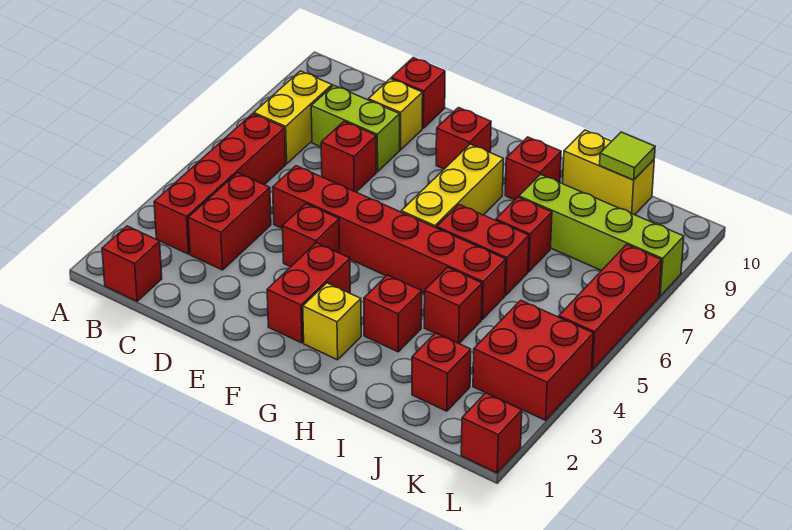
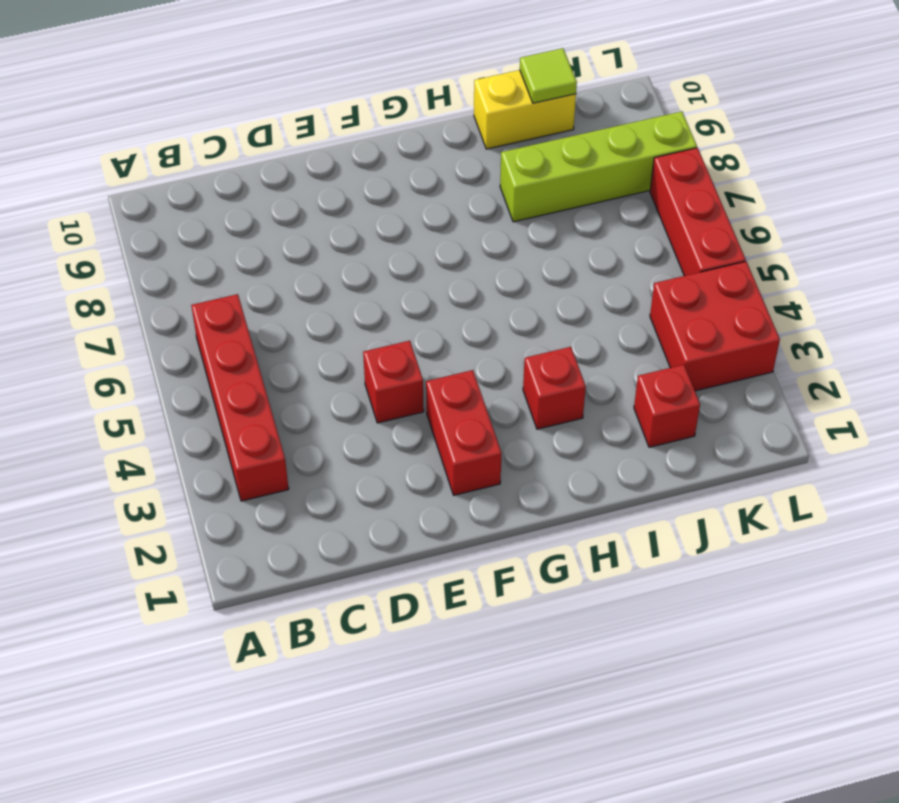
none -> red 1x1 brick [102,226,162,301]
none -> yellow 1x2 brick [254,71,332,164]
none -> red 1x2 brick [188,173,271,270]

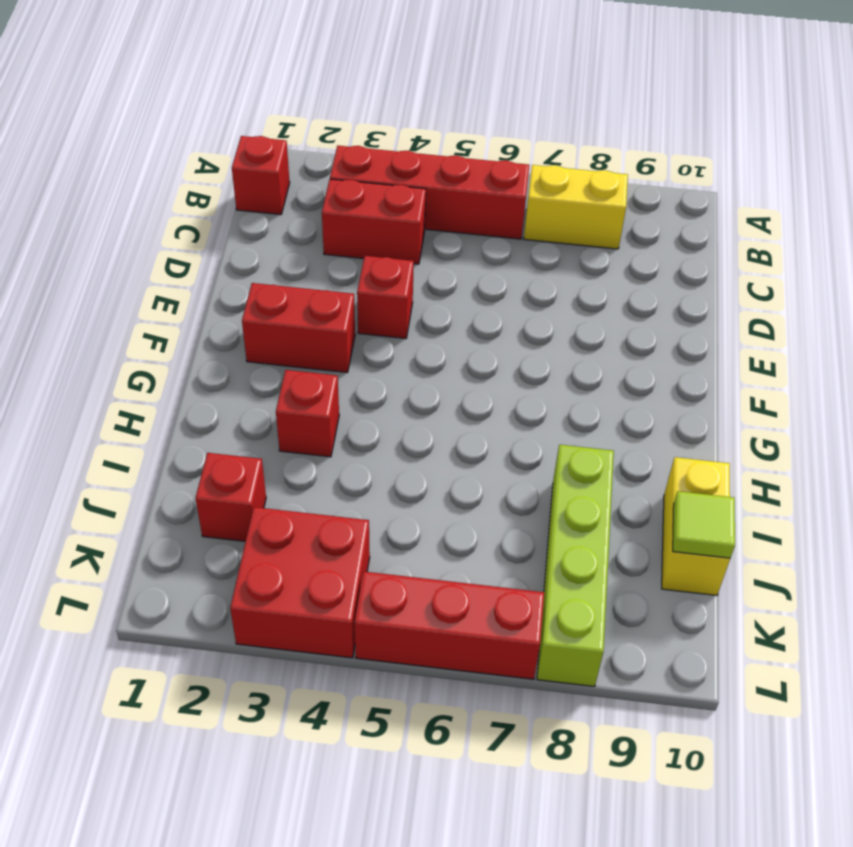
none -> lime 1x2 brick [311,85,400,172]
none -> red 1x6 brick [273,166,506,319]
none -> red 1x1 brick [321,122,376,192]

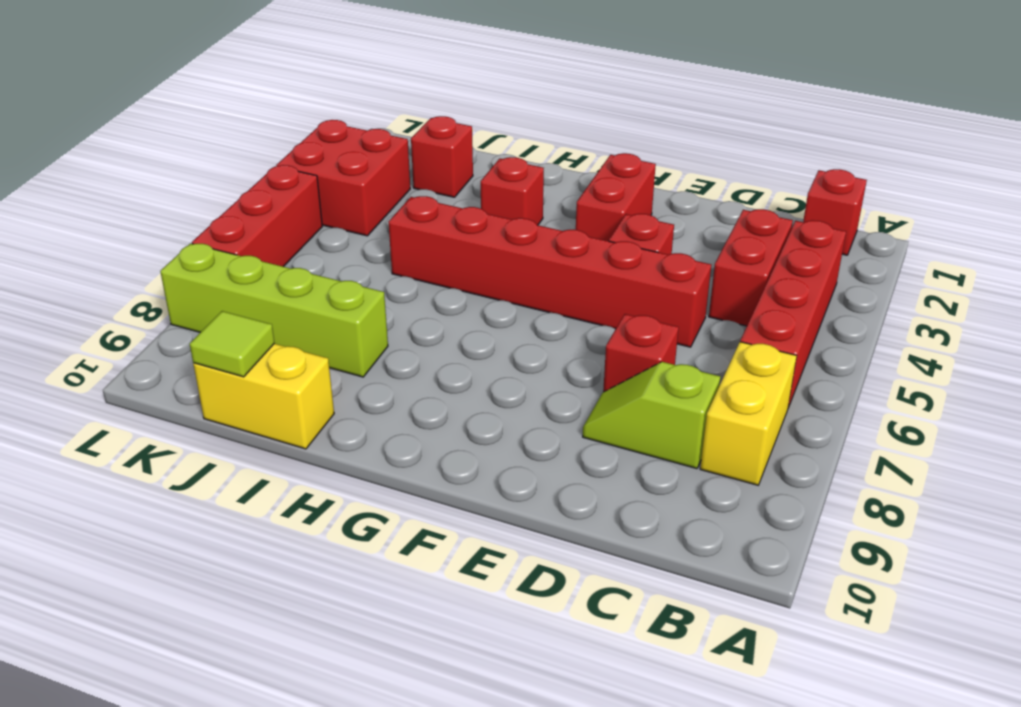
lime 1x2 slope [583,362,720,469] -> lime 1x2 brick [311,85,400,172]
none -> yellow 1x1 brick [368,79,423,150]
none -> red 1x1 brick [391,58,445,128]
none -> red 1x1 brick [436,108,491,169]

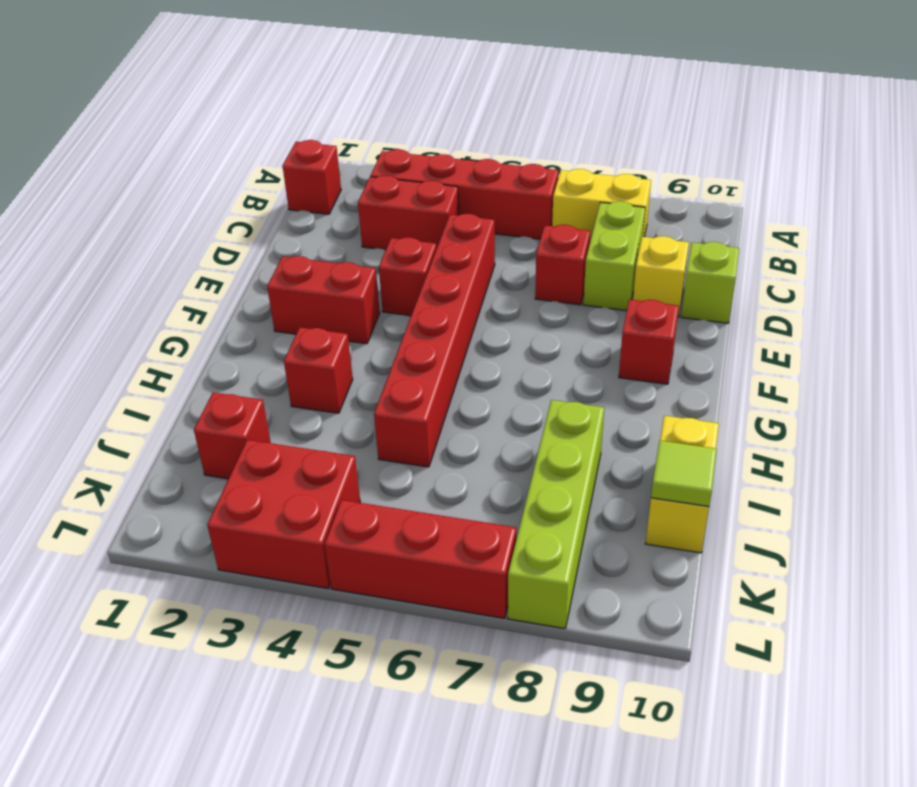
lime 1x1 brick [681,242,739,323] -> red 1x1 brick [391,58,445,128]
none -> yellow 1x1 brick [303,283,361,360]
none -> yellow 1x3 brick [401,144,503,228]
none -> red 1x2 brick [437,205,529,295]

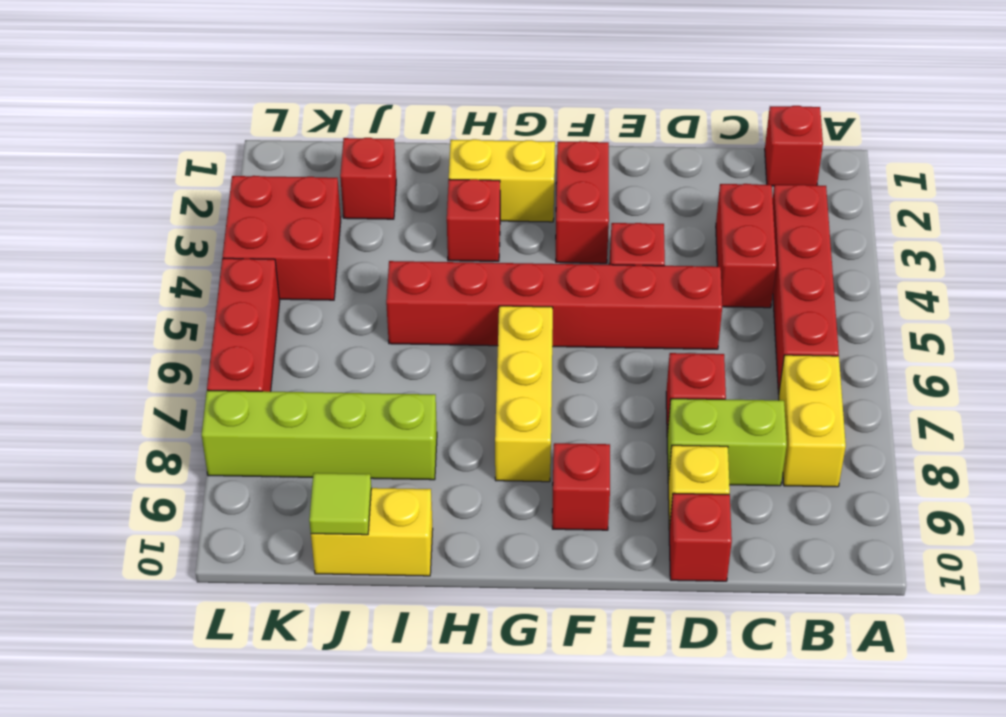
yellow 1x2 brick [449,139,555,222] -> yellow 1x1 brick [303,283,361,360]
none -> red 1x2 brick [437,205,529,295]
none -> red 1x1 brick [505,137,561,200]
none -> red 1x1 brick [424,267,482,343]

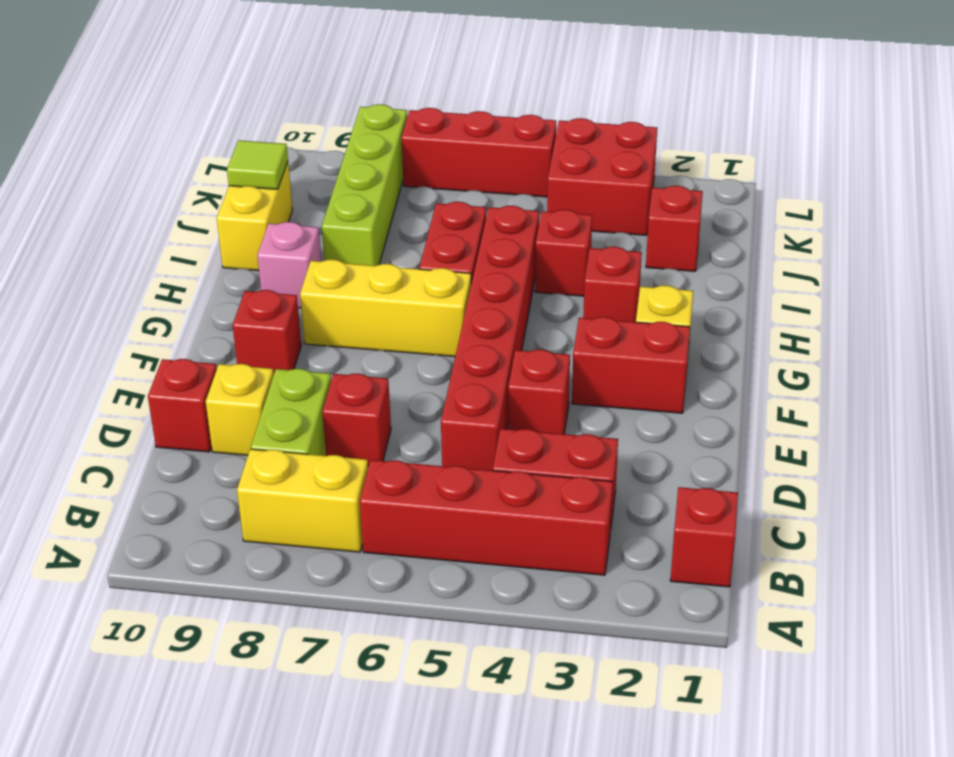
pink 1x1 brick [257,222,321,308] -> red 1x1 brick [505,137,561,200]
none -> red 1x1 brick [496,197,552,272]
none -> red 1x1 brick [461,393,522,473]

